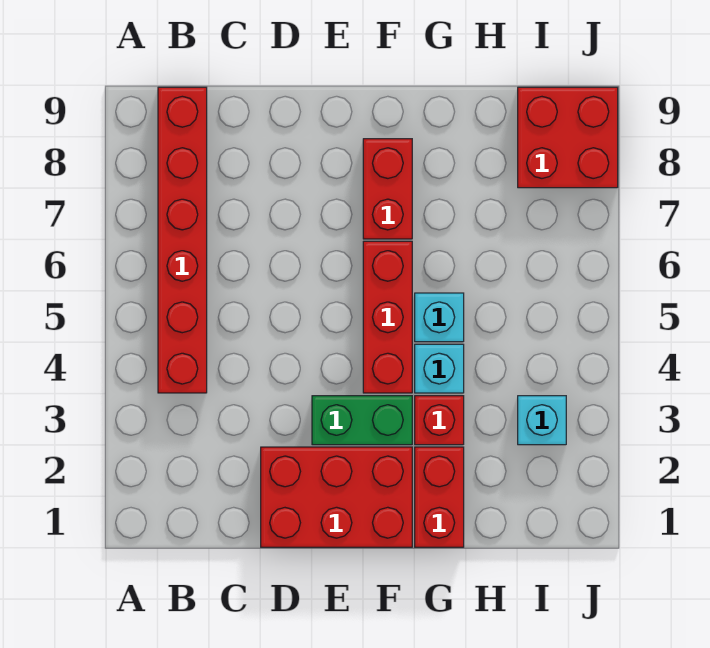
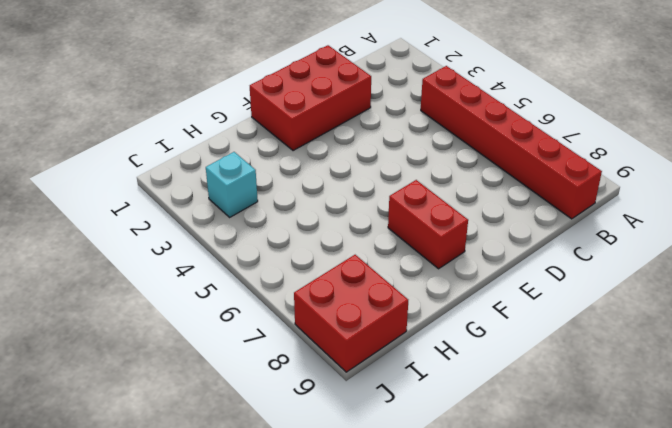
none -> green 1x2 brick [312,396,412,445]
none -> red 1x3 brick [363,241,412,393]

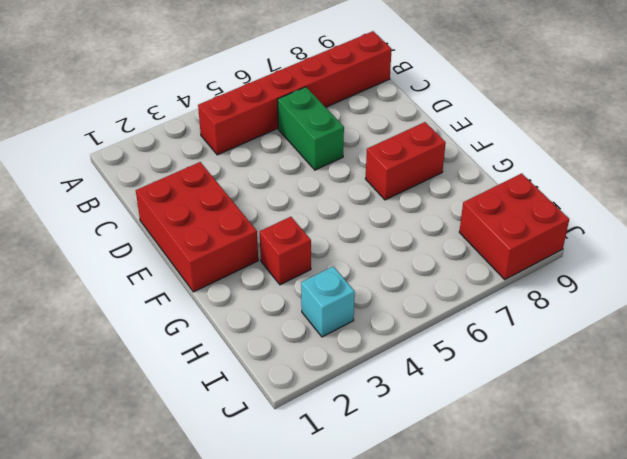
green 1x2 brick [277,87,344,170] -> green 1x2 brick moved to [312,396,412,445]
none -> red 1x3 brick [363,241,412,393]
none -> red 1x2 brick [415,447,464,547]

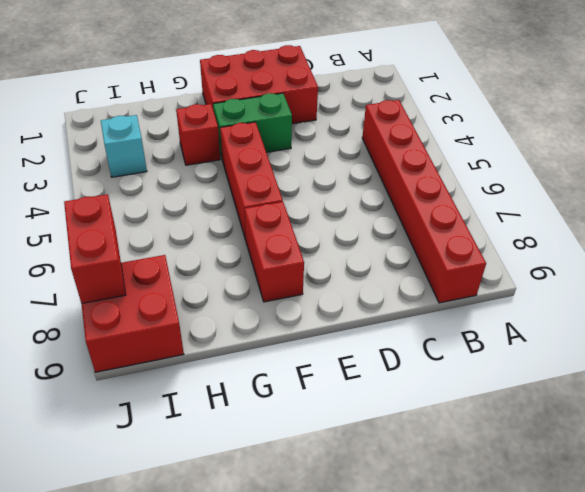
red 1x2 brick [64,194,126,304] -> red 1x2 brick moved to [415,447,464,547]
none -> cyan 1x1 brick [415,344,464,393]
none -> cyan 1x1 brick [415,293,464,342]

